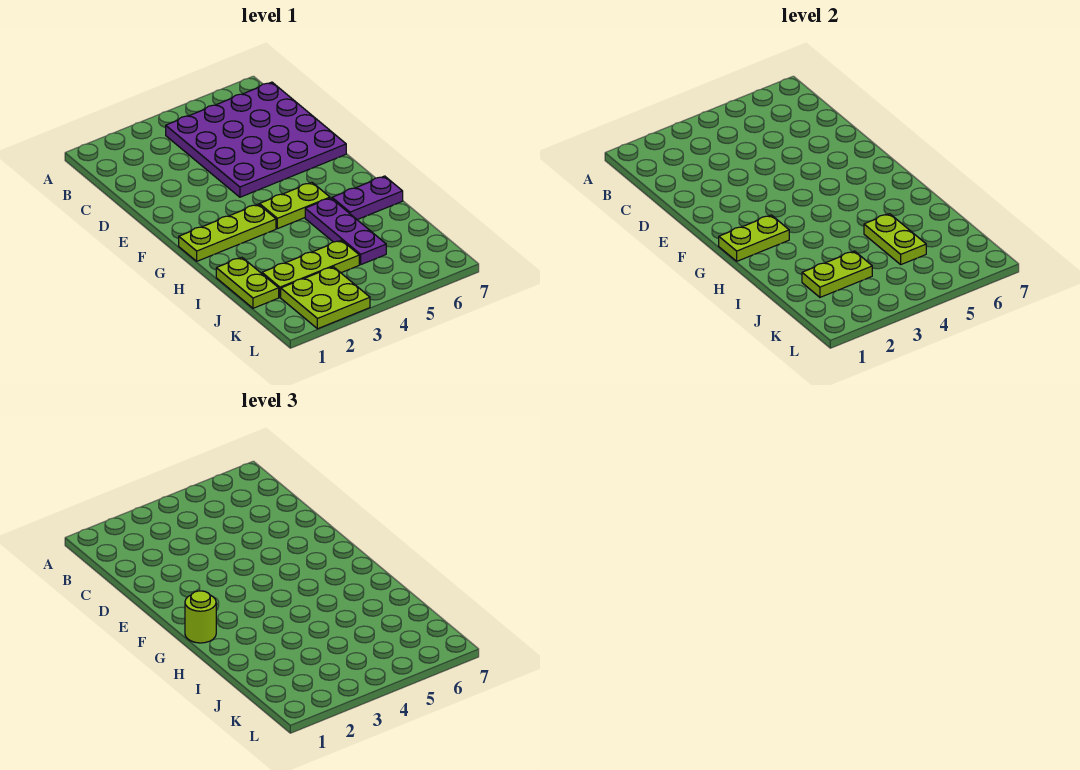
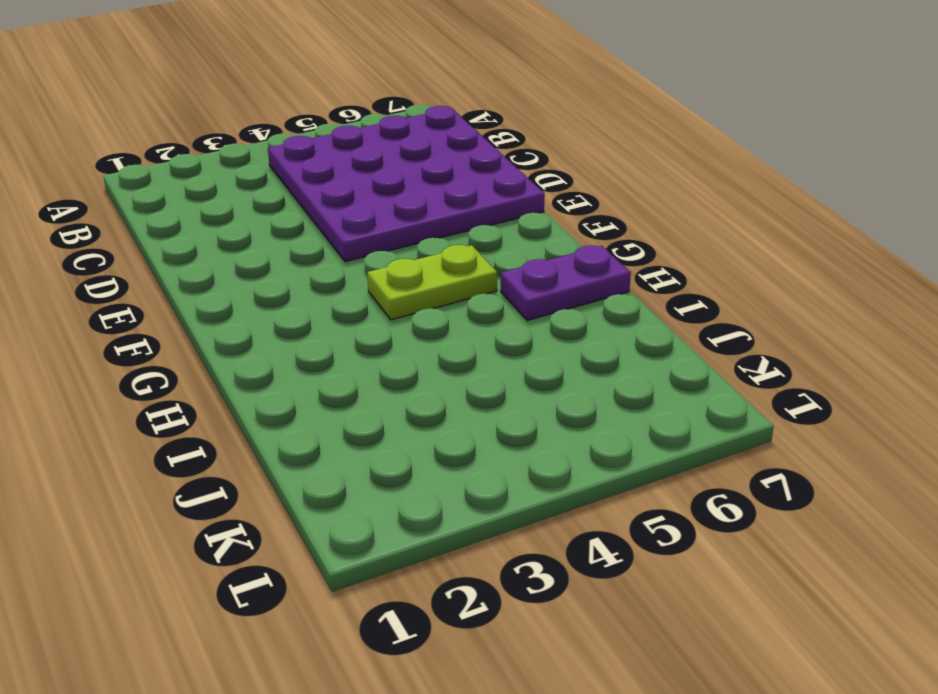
none -> lime 1x3 plate [179,204,276,261]
none -> purple 1x3 plate [305,198,386,264]
none -> lime 1x2 plate [216,257,279,308]

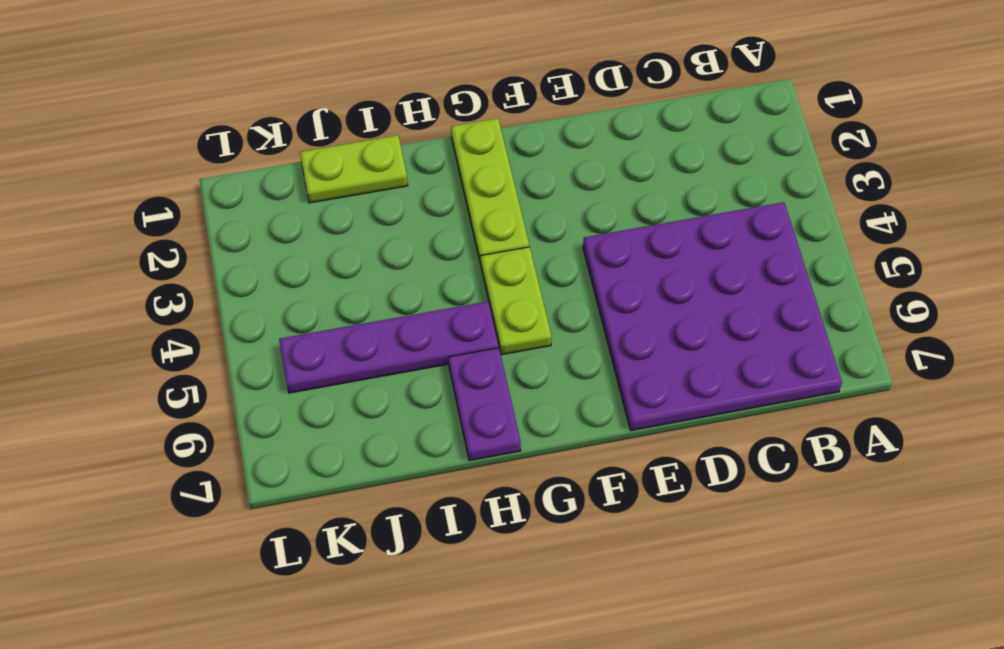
purple 1x4 plate [279,301,499,393] -> purple 1x3 plate [305,198,386,264]
none -> lime 1x3 plate [262,240,359,297]
none -> lime 2x2 plate [281,267,370,329]
none -> lime 1x2 plate [719,215,789,261]

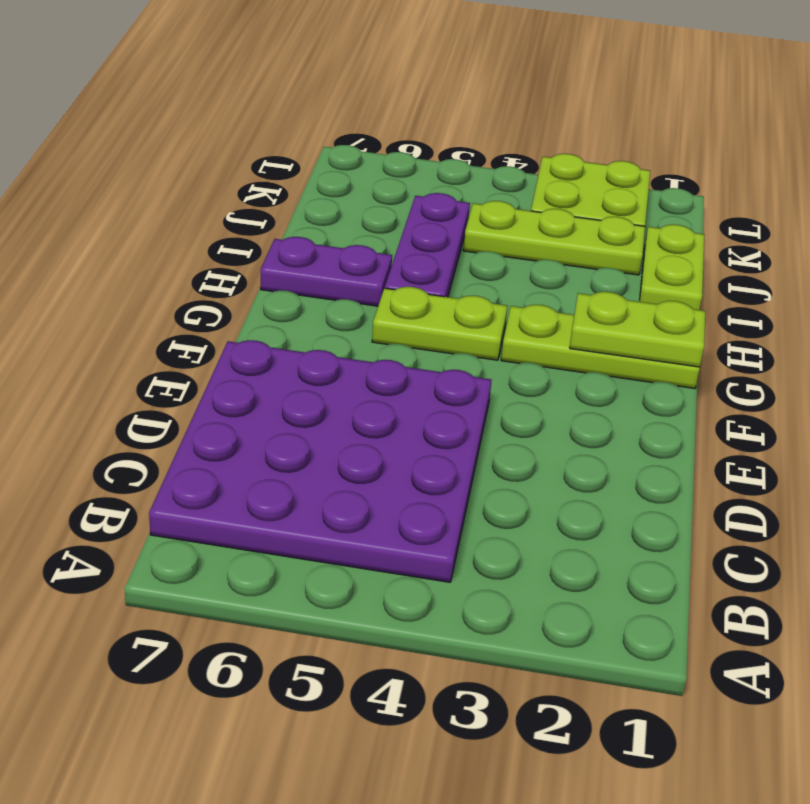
none -> lime 1x2 plate [864,214,926,264]
none -> lime 1x2 plate [802,251,872,297]
none -> lime 1x1 round brick [185,591,216,643]

